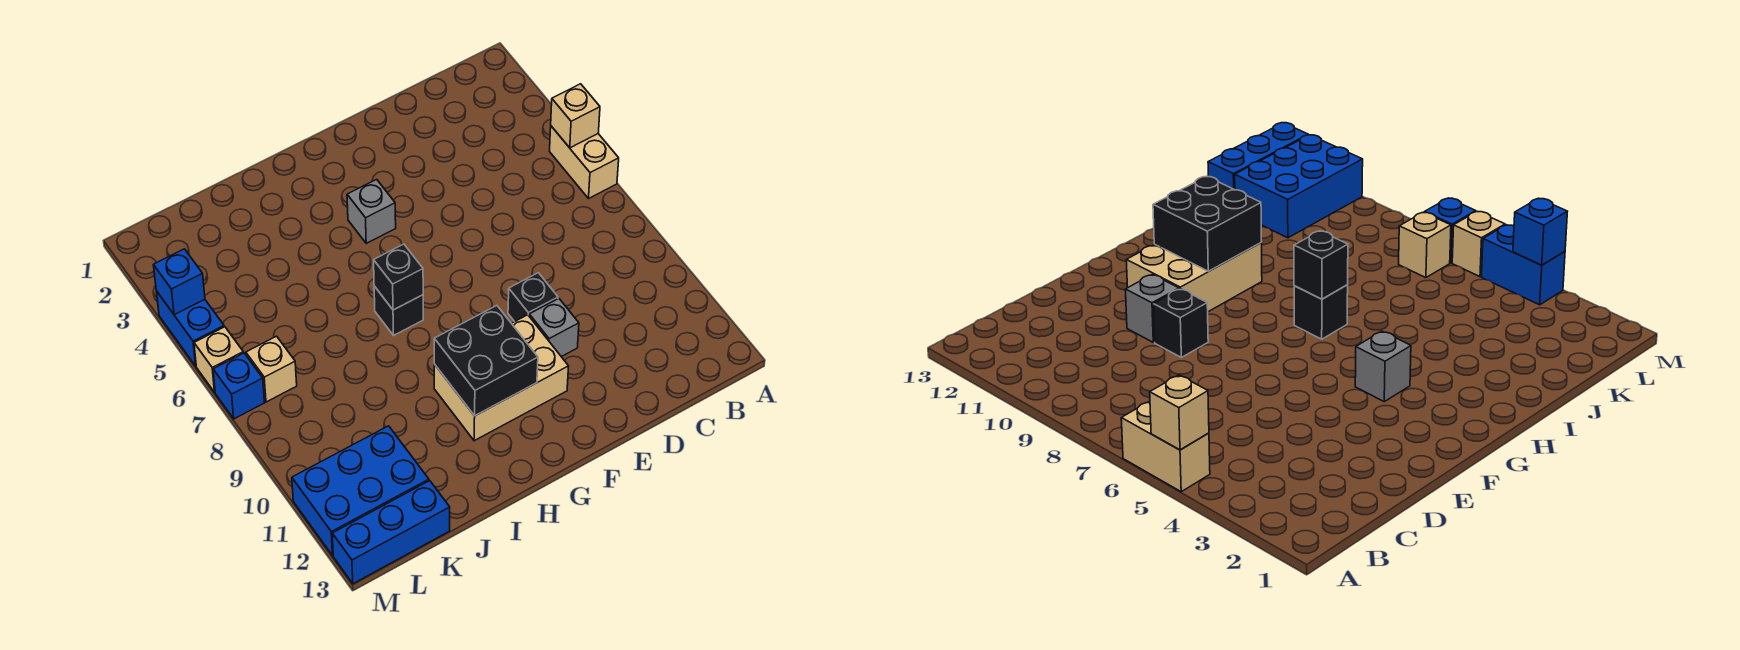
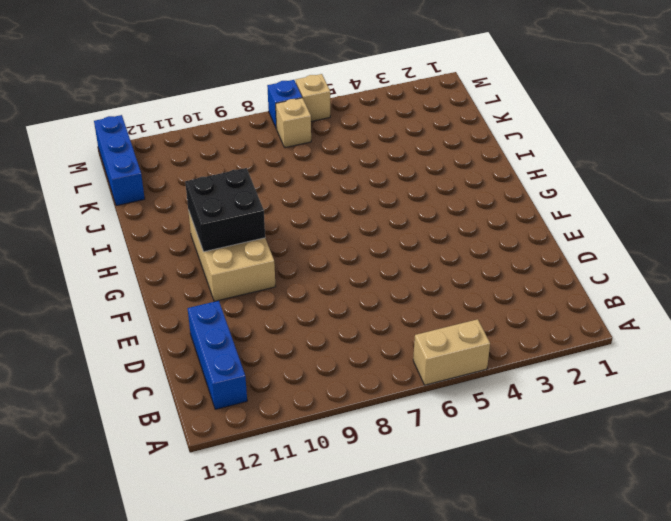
blue 1x3 brick [188,301,247,409] -> none
none -> black 1x1 brick [508,273,558,322]
none -> grey 1x1 brick [529,299,579,357]
none -> grey 1x1 brick [347,179,396,243]

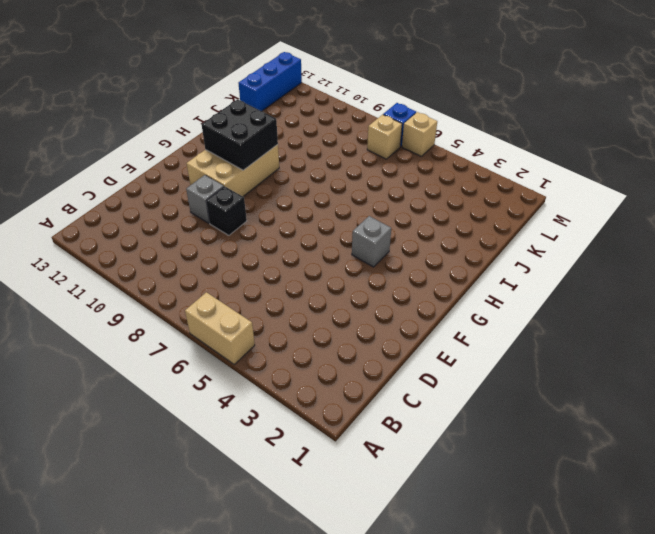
none -> black 1x1 brick [374,286,423,335]
none -> blue 2x3 brick [292,426,429,556]
none -> blue 1x2 brick [156,291,224,366]

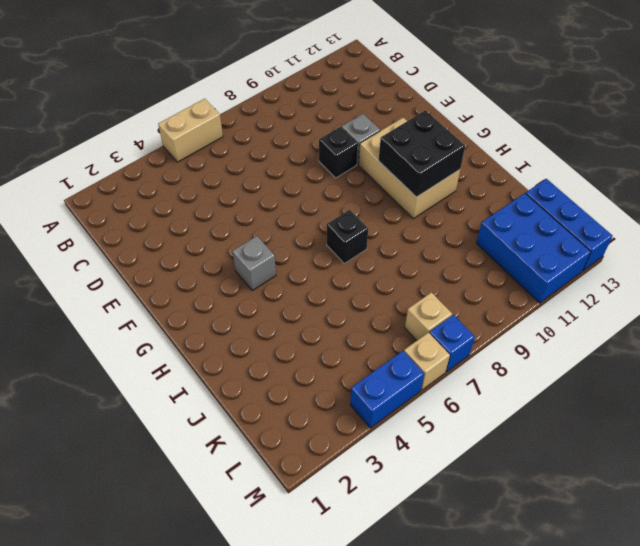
none -> tan 1x1 brick [551,84,600,148]
none -> black 1x1 brick [374,244,423,310]
none -> blue 1x1 brick [153,249,205,315]

